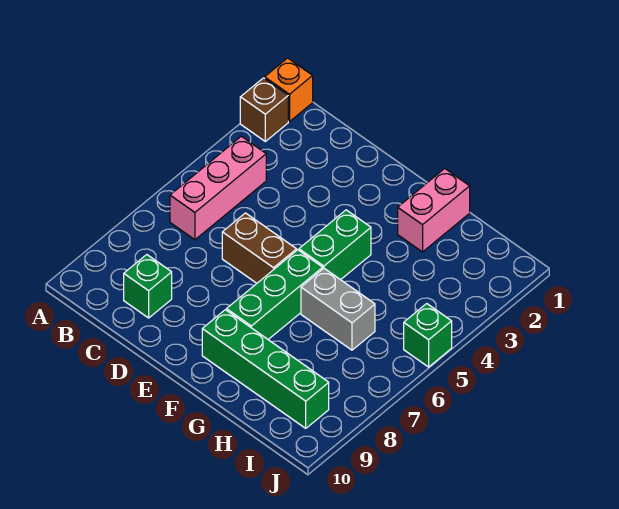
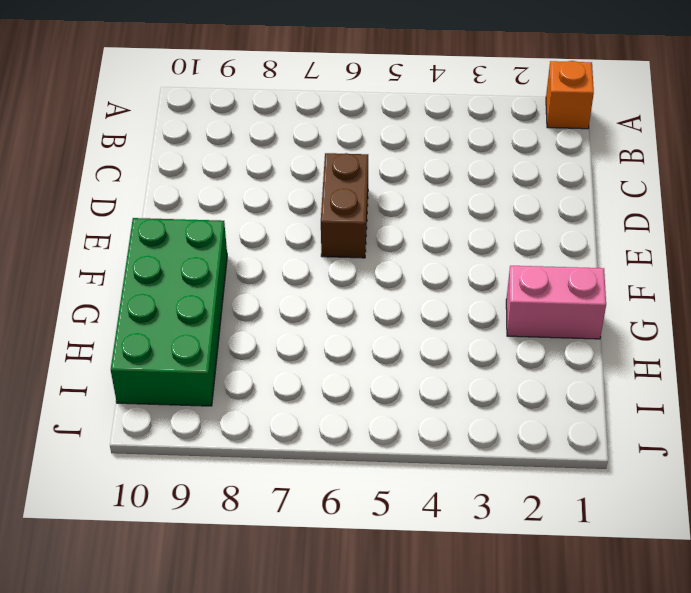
green 2x4 brick [111,218,227,406] -> green 1x4 brick [202,310,329,428]
none -> brown 1x1 brick [240,78,288,141]
none -> pink 1x3 brick [170,136,266,240]

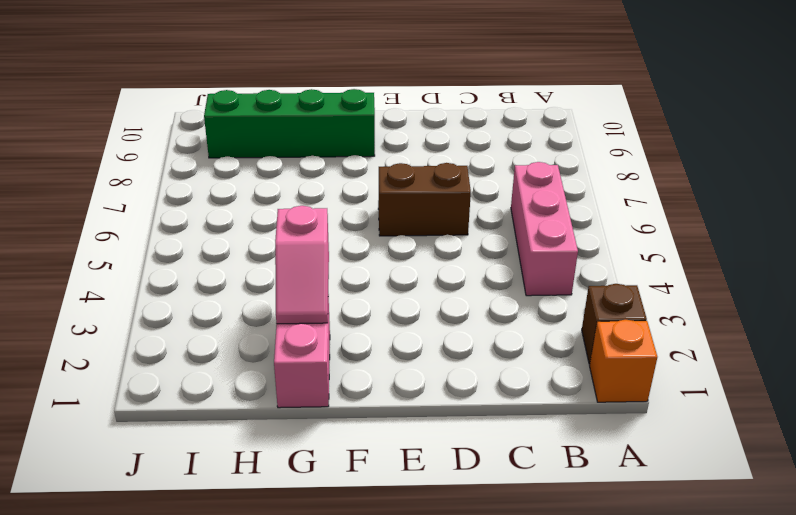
pink 1x2 slope [275,206,329,324] -> none
none -> green 1x1 brick [124,255,172,318]
none -> green 1x2 brick [299,210,371,280]

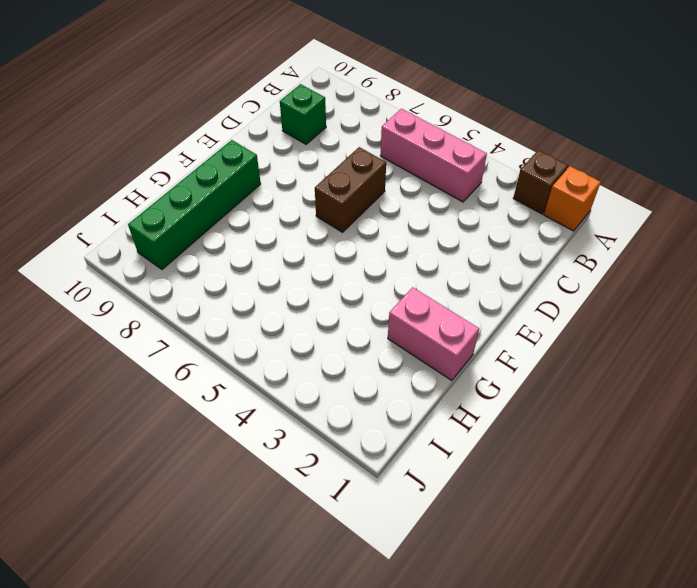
none -> green 1x2 brick [299,210,371,280]
none -> green 1x3 brick [226,250,323,339]

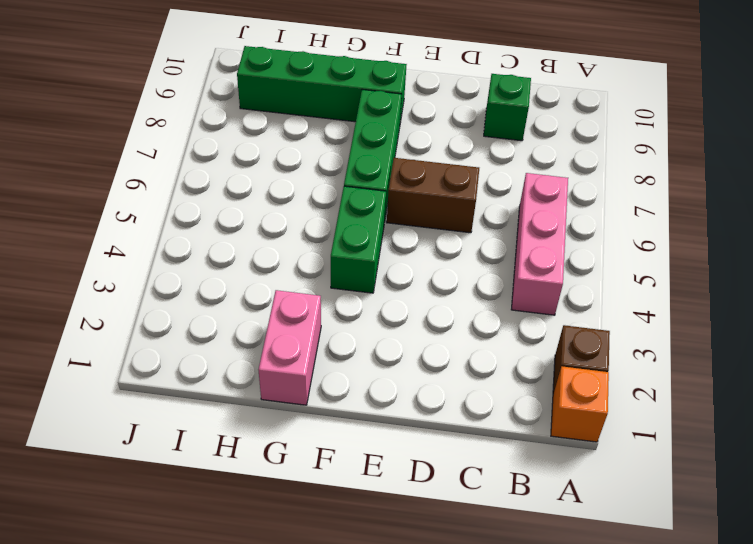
none -> grey 1x2 brick [301,268,375,350]
none -> green 1x1 brick [404,304,452,367]

